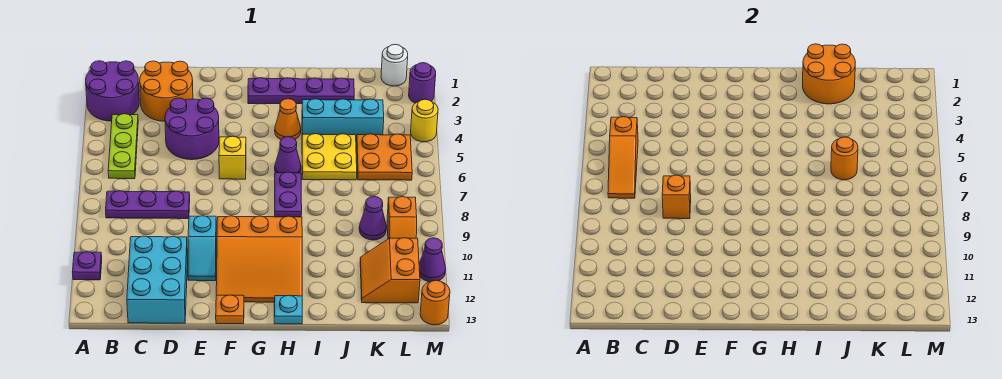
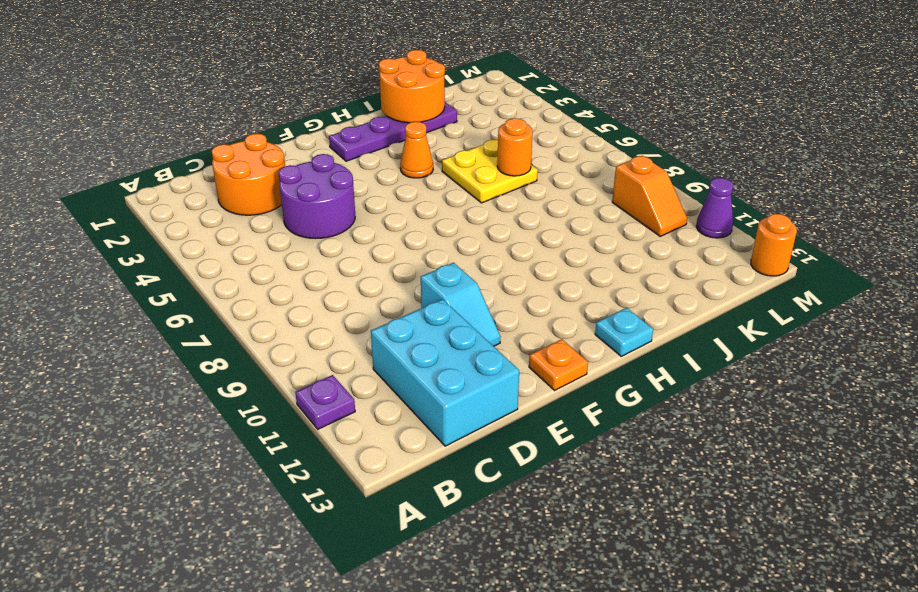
none -> purple 2x2 round brick [86,61,139,121]
none -> lime 1x3 plate [108,114,138,179]
none -> purple 1x3 plate [106,191,190,219]
none -> yellow 1x1 brick [219,136,246,179]

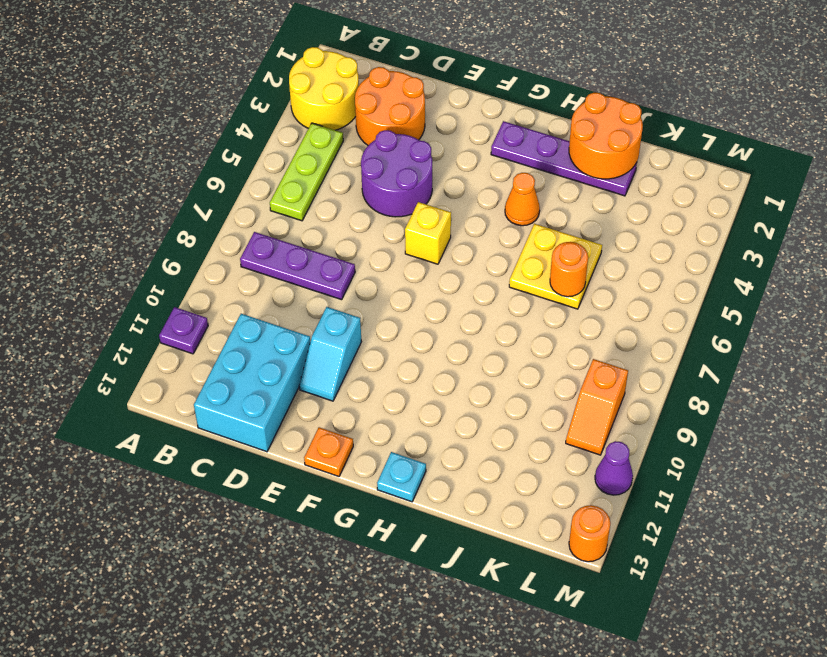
yellow 2x2 round brick [289,47,359,130] -> purple 2x2 round brick [86,61,139,121]
none -> orange 3x3 slope [216,216,302,302]
none -> purple 1x1 cone [275,137,301,173]
none -> purple 1x2 plate [275,172,302,217]
none -> cyan 1x3 brick [302,99,384,141]

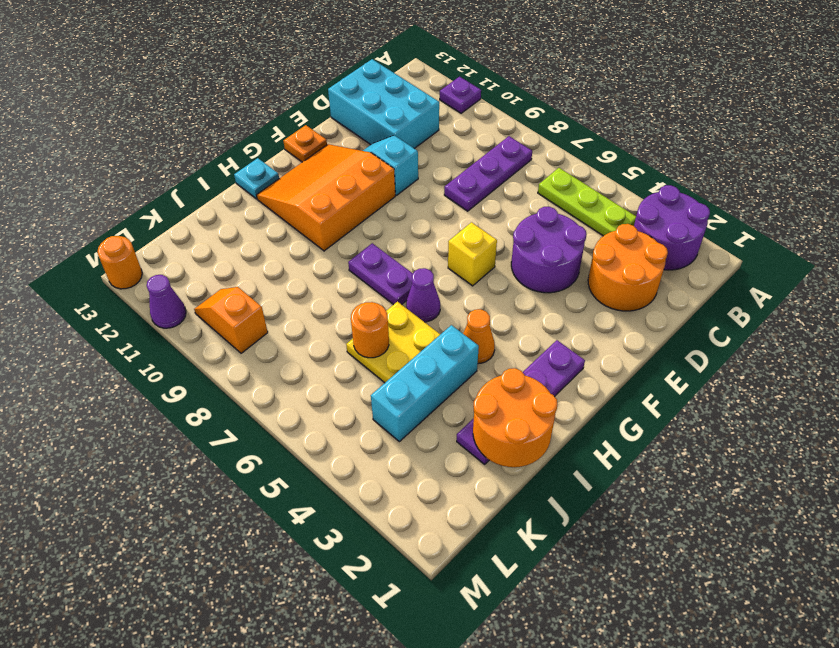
none -> orange 2x2 plate [357,134,412,180]
none -> purple 1x1 cone [359,196,386,240]
none -> orange 2x2 slope [360,238,420,303]
none -> white 1x1 round brick [381,45,408,86]

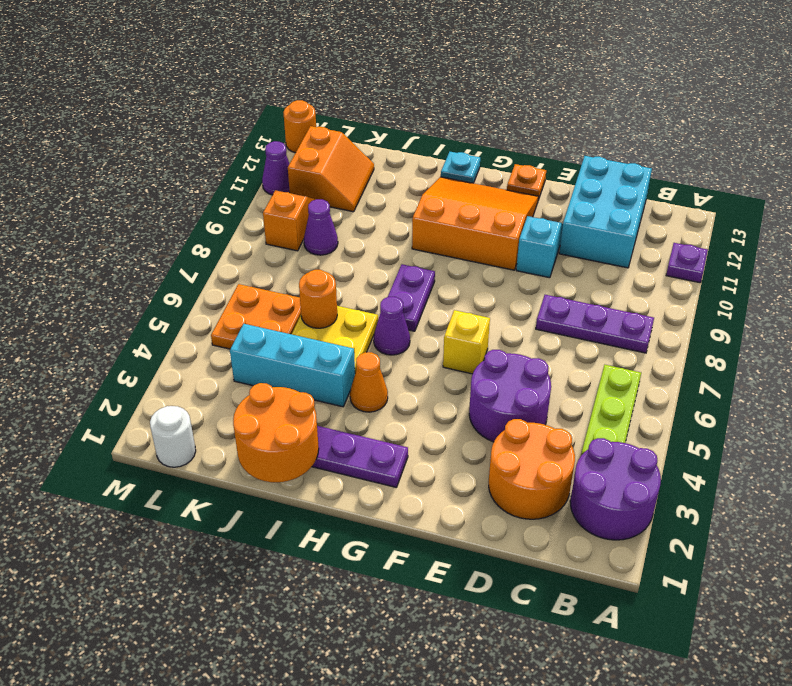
none -> purple 1x1 round brick [409,63,436,103]
none -> yellow 1x1 round brick [411,100,438,142]
none -> orange 1x3 slope [608,117,638,198]
none -> orange 1x1 brick [662,175,691,219]

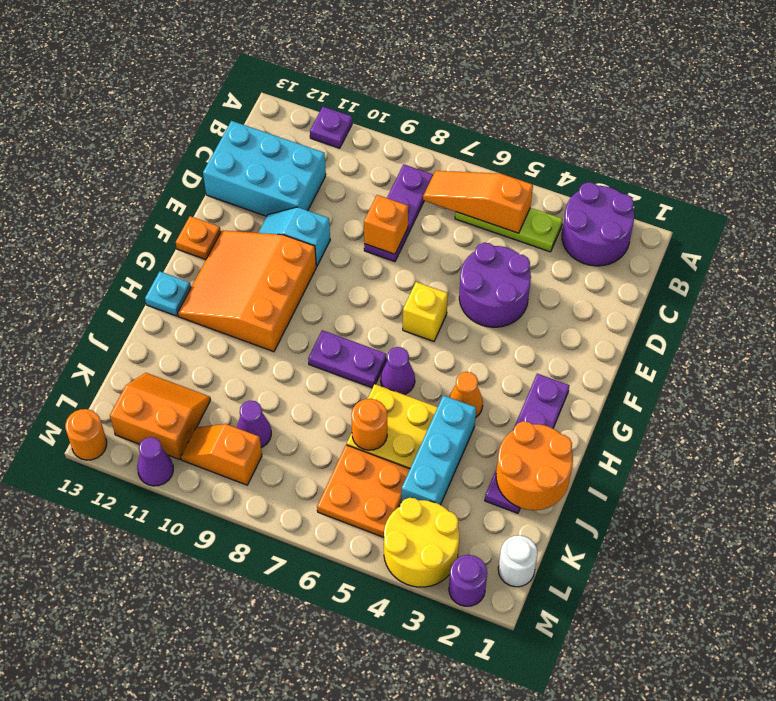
yellow 2x2 round brick [384,498,459,587] -> yellow 1x1 round brick [411,100,438,142]
none -> orange 2x2 round brick [140,61,193,121]

